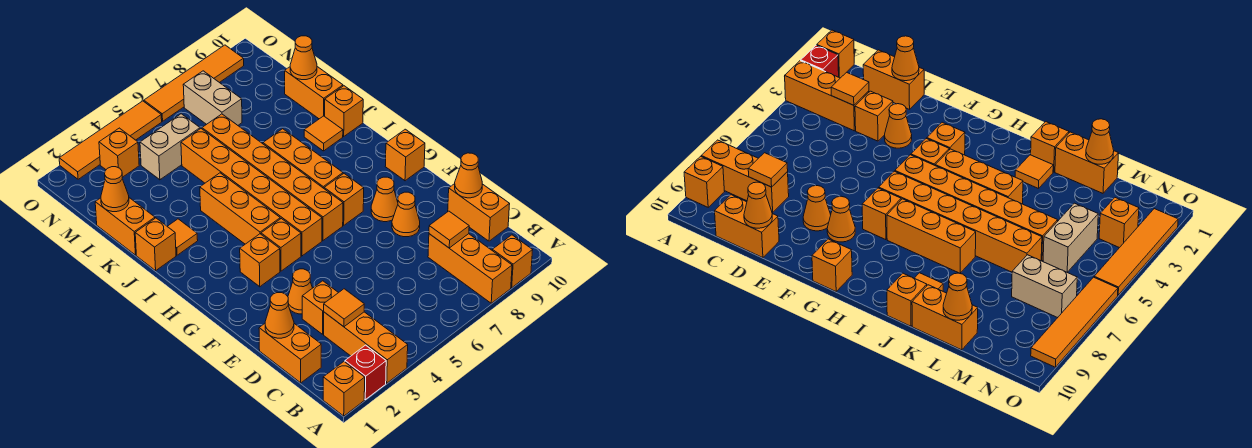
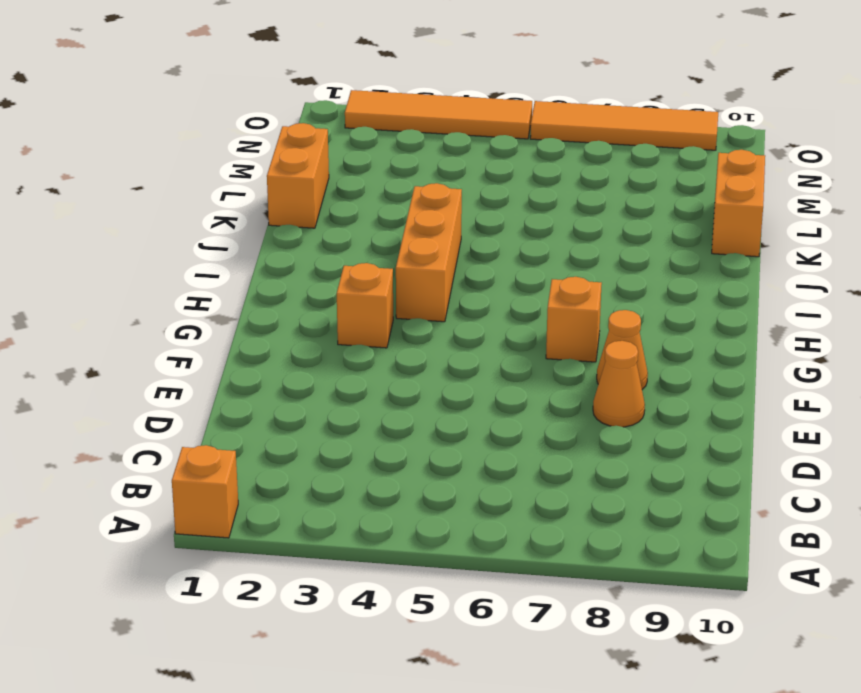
none -> red 1x1 brick [345,345,386,400]
none -> orange 1x3 brick [324,312,408,383]
none -> orange 1x3 brick [428,234,512,303]
none -> orange 1x1 brick [492,235,533,288]

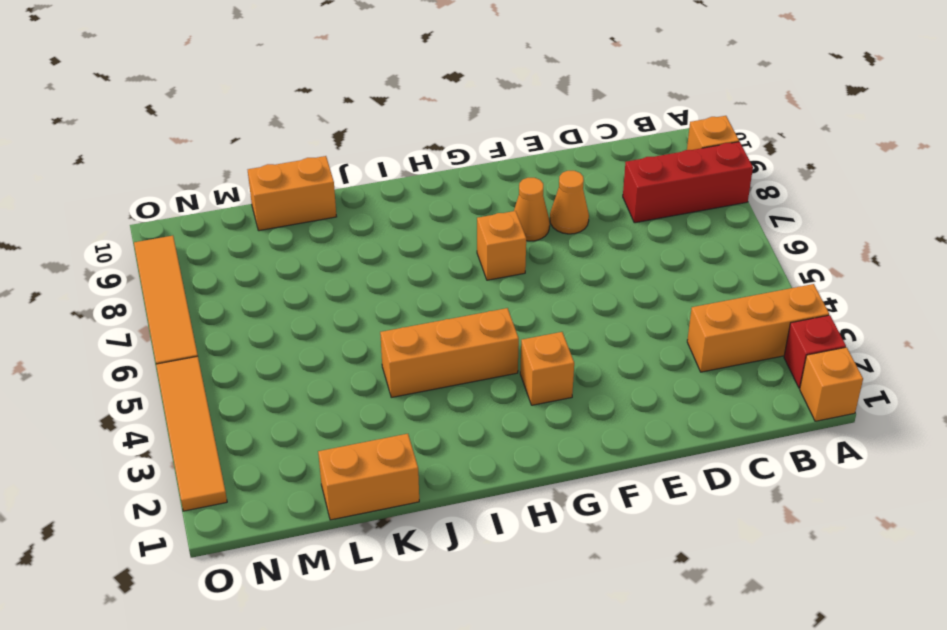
red 1x3 brick [623,142,753,223] -> orange 1x3 brick [428,234,512,303]
none -> orange 1x2 brick [259,324,321,383]
none -> orange 1x2 brick [448,184,510,241]
none -> orange 1x1 brick [302,281,338,334]
none -> orange 1x1 cone [288,269,312,314]

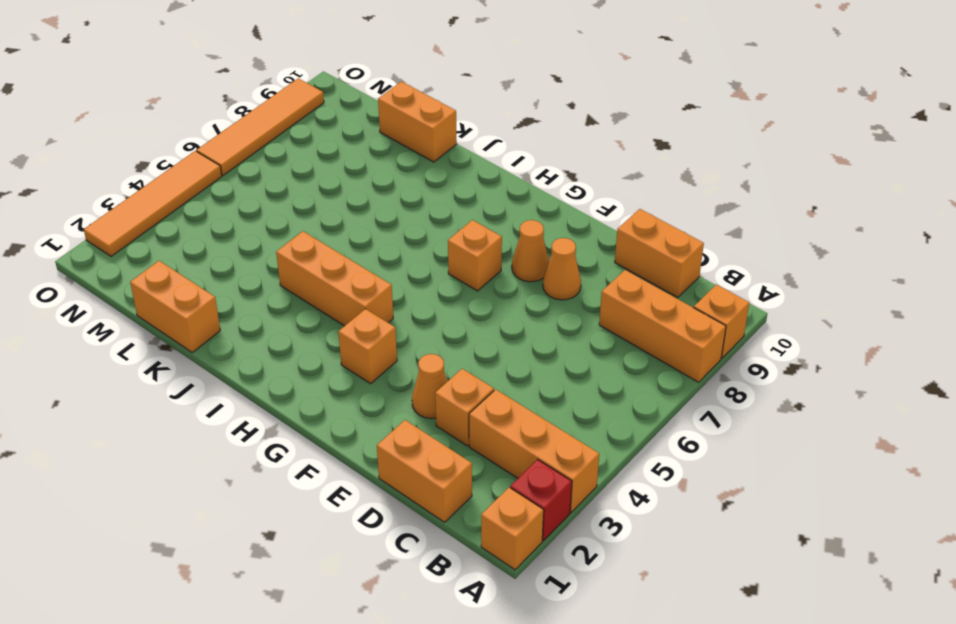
none -> orange 1x1 brick [261,219,301,271]
none -> orange 1x6 brick [181,129,322,256]
none -> orange 1x6 brick [202,114,343,240]
none -> orange 1x1 brick [385,129,425,181]

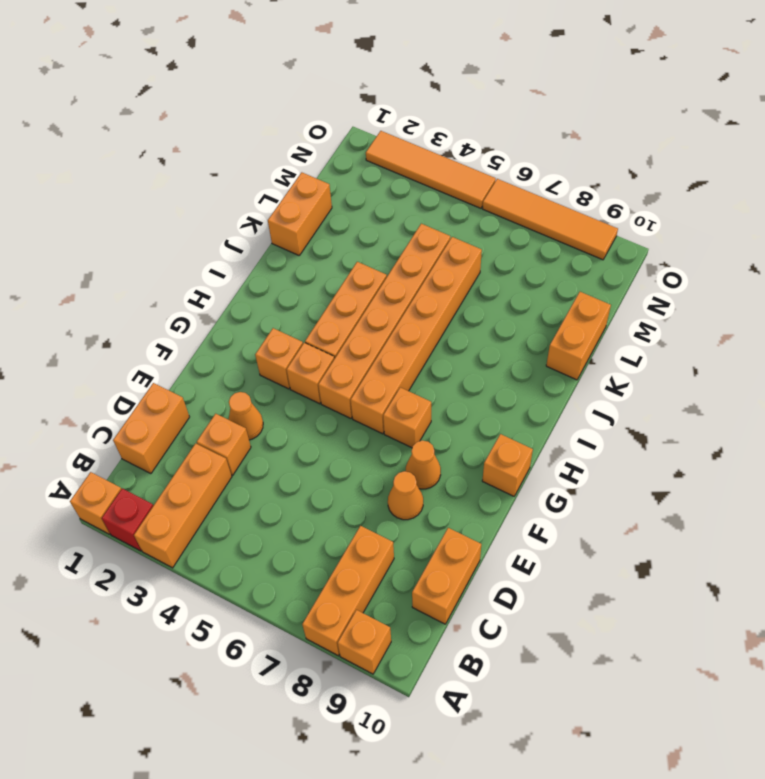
none -> orange 1x3 brick [263,129,343,188]
none -> orange 1x1 brick [135,218,176,271]
none -> orange 1x1 tile [167,219,198,255]
none -> orange 1x1 tile [304,116,343,151]

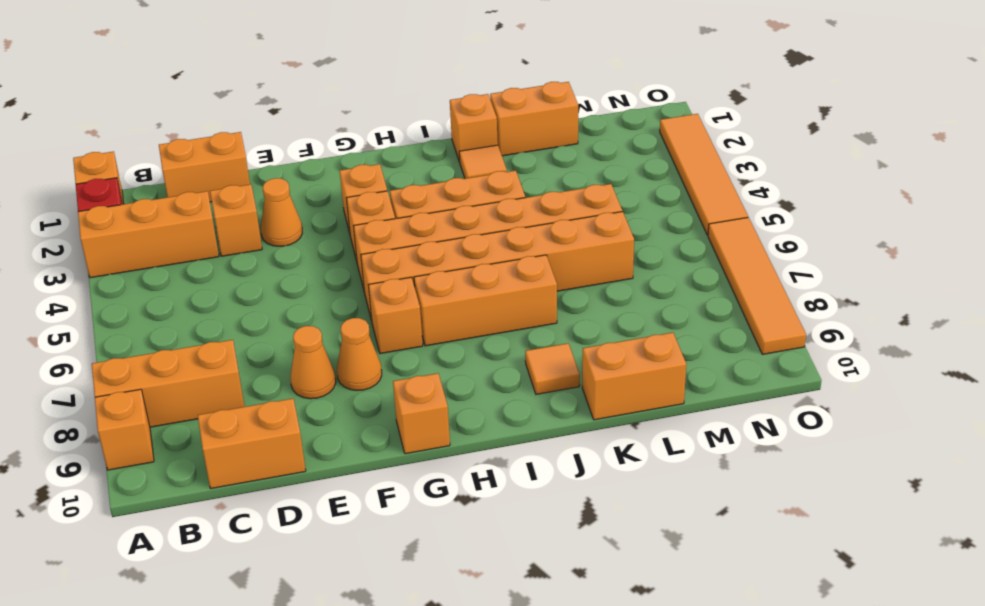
none -> orange 1x1 brick [325,86,363,136]
none -> tan 1x2 brick [140,114,200,180]
none -> tan 1x2 brick [183,71,242,125]
none -> orange 1x1 brick [99,128,139,177]

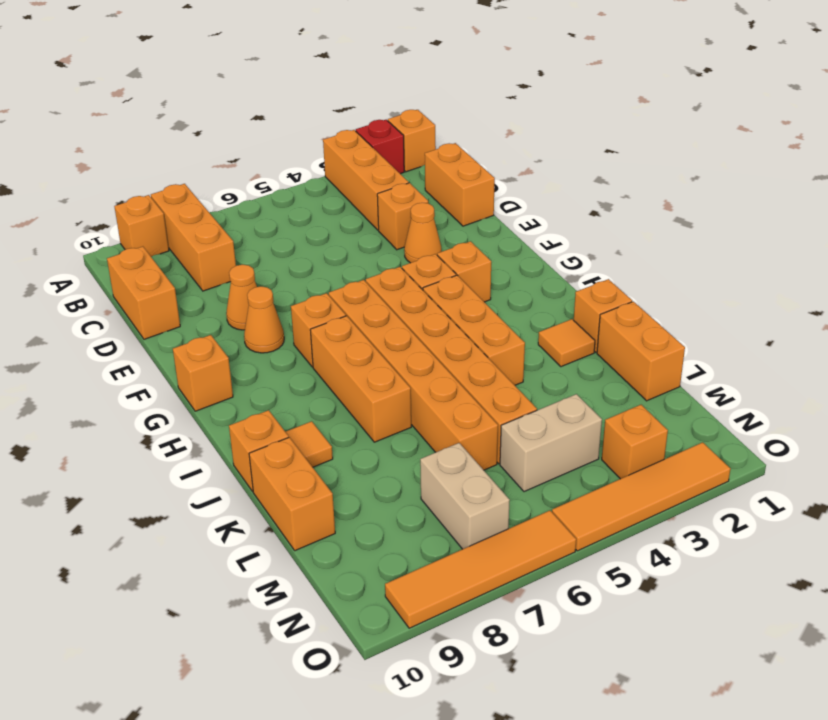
none -> orange 1x1 tile [324,289,364,327]
none -> orange 1x1 tile [429,211,469,248]
none -> orange 1x1 cone [265,293,294,338]
none -> orange 1x1 cone [455,153,482,198]

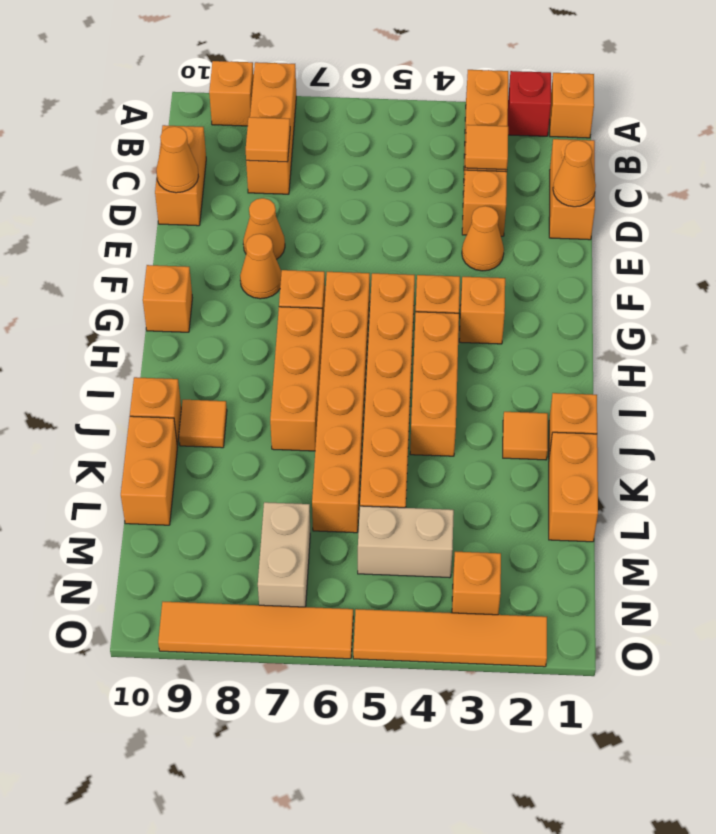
none -> orange 1x1 cone [101,167,129,212]
none -> orange 1x1 cone [290,36,317,80]

